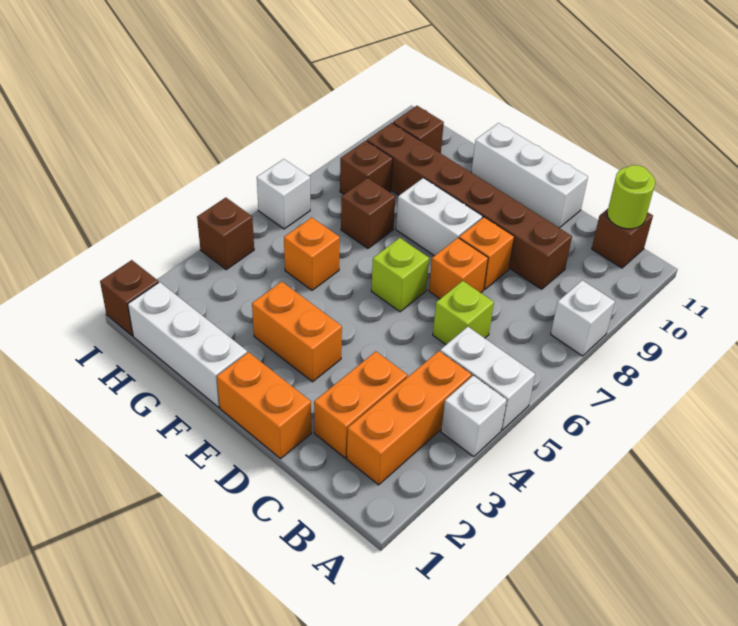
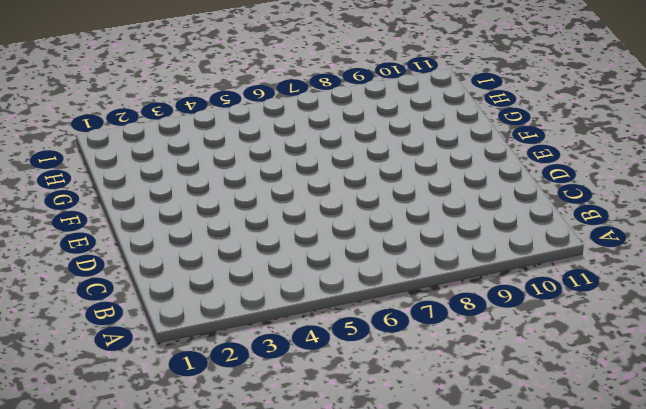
none -> white 1x1 brick [441,375,507,457]
none -> white 1x2 brick [440,327,535,430]
none -> white 1x1 brick [551,280,615,356]

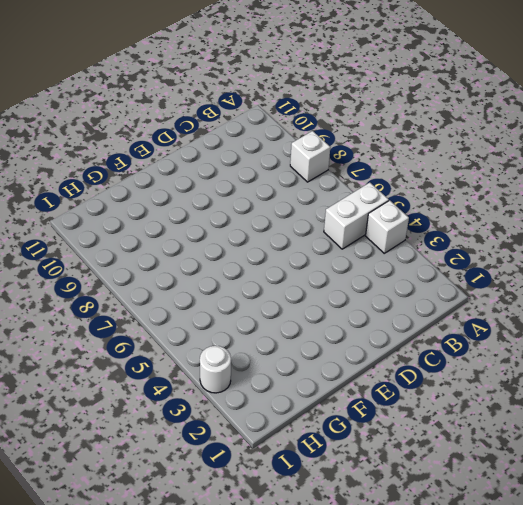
white 1x1 round brick [200,346,231,393] -> none
none -> orange 1x3 brick [347,351,472,485]
none -> brown 1x1 brick [592,209,653,268]
none -> orange 1x2 brick [314,351,407,458]

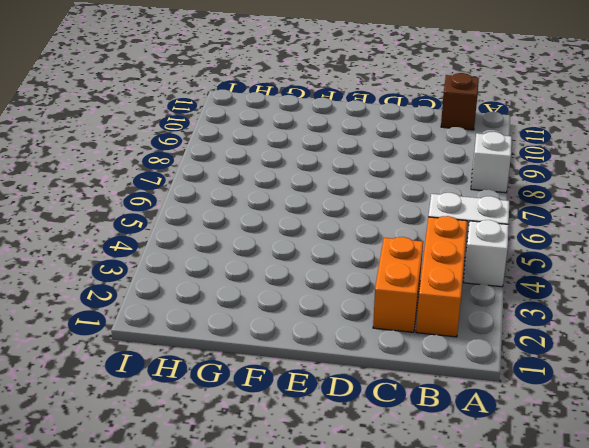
none -> lime 1x1 brick [433,281,494,344]
none -> brown 1x6 brick [367,123,572,289]
none -> orange 1x2 brick [217,352,311,459]

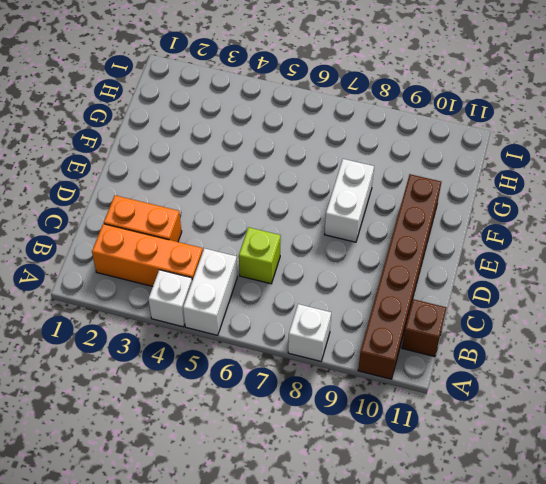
brown 1x6 brick [358,174,441,379] -> brown 1x6 brick moved to [367,123,572,289]
none -> orange 1x2 brick [217,352,311,459]
none -> orange 1x1 brick [429,238,488,299]
none -> orange 1x1 brick [459,217,514,290]

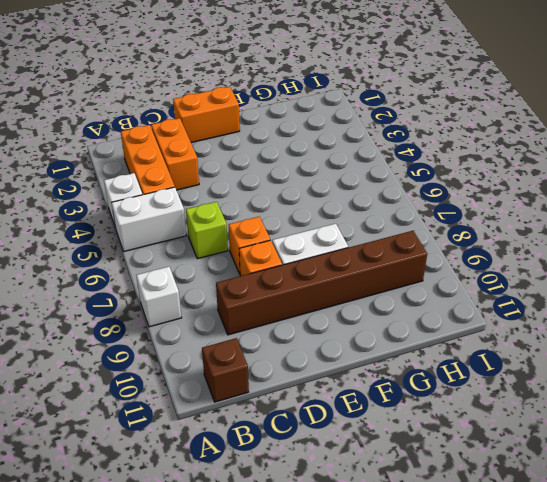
none -> white 1x3 brick [471,123,588,228]
none -> orange 1x2 brick [252,282,342,382]
none -> lime 1x1 brick [371,238,429,312]

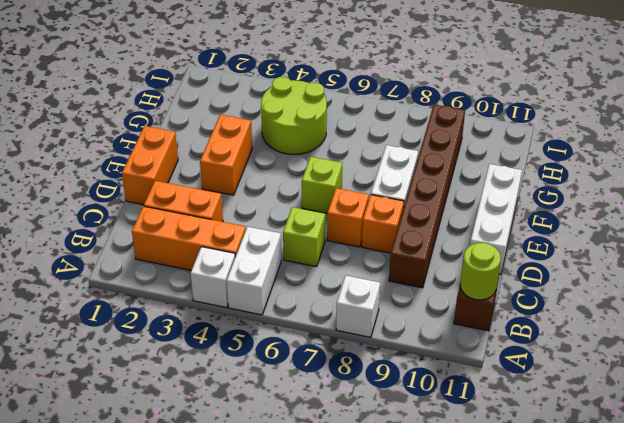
lime 2x2 round brick [261,77,327,154] -> orange 1x1 brick [284,217,340,290]
none -> white 1x3 brick [128,282,247,407]
none -> brown 1x1 brick [341,178,395,248]
none -> brown 1x1 brick [340,141,393,194]

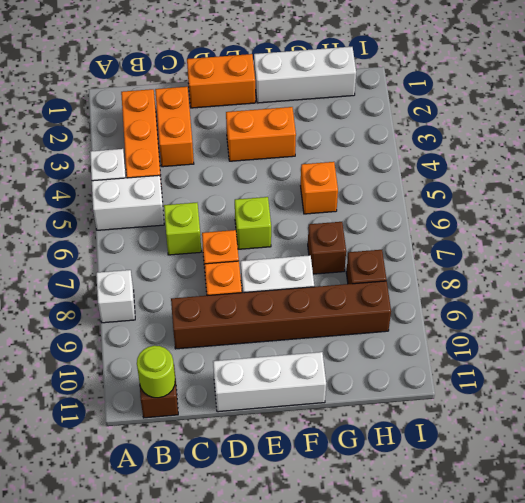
none -> brown 1x1 brick [393,106,444,153]
none -> brown 1x1 brick [100,260,159,336]
none -> brown 1x1 brick [197,198,254,270]

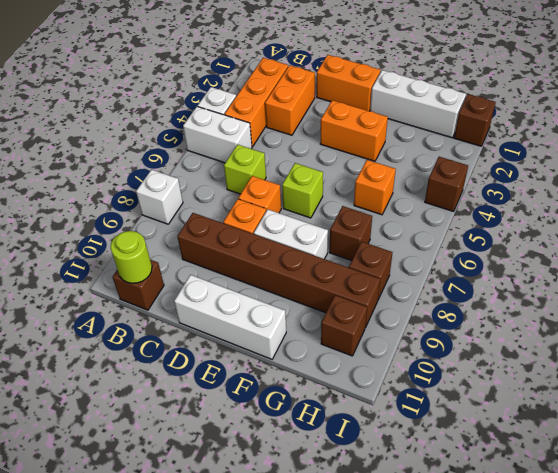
none -> white 1x1 brick [257,159,310,229]

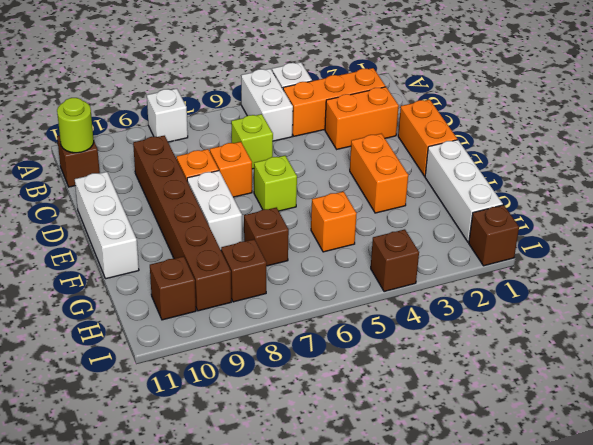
none -> white 1x1 brick [257,159,310,229]

